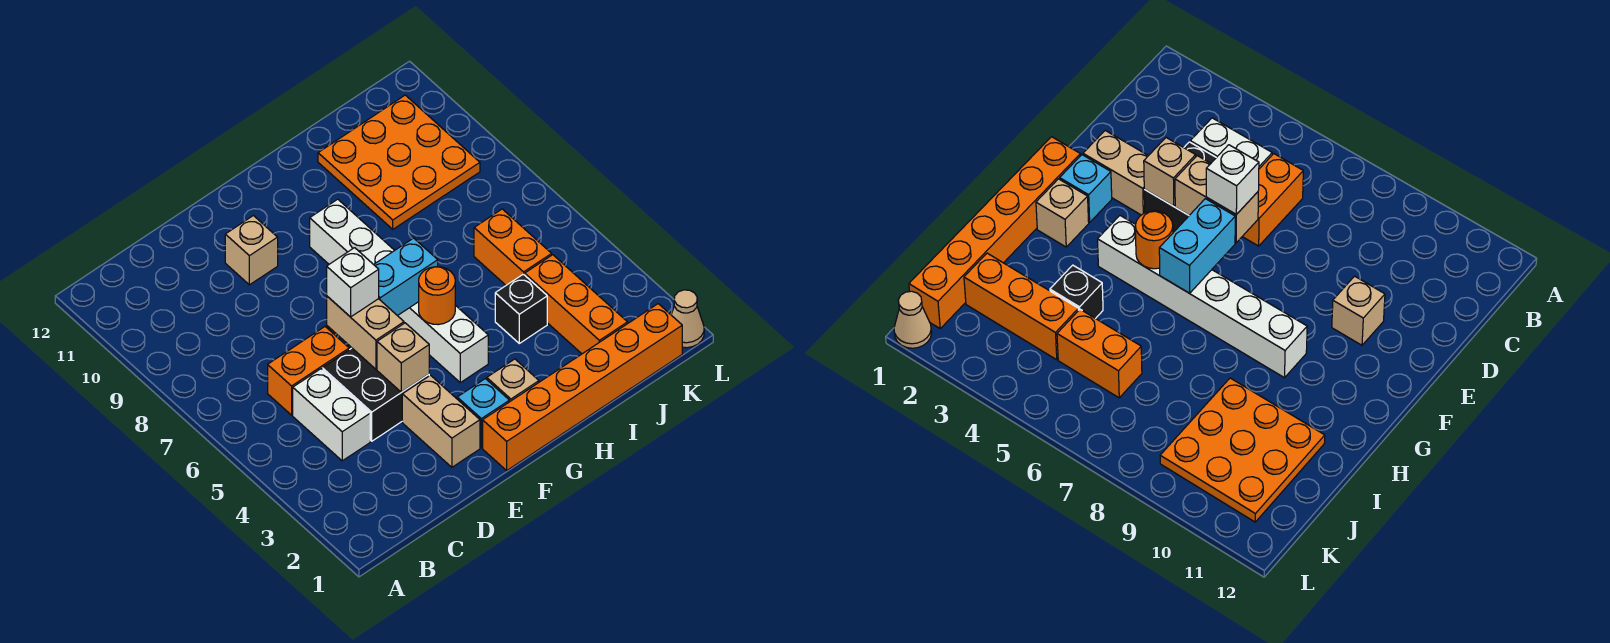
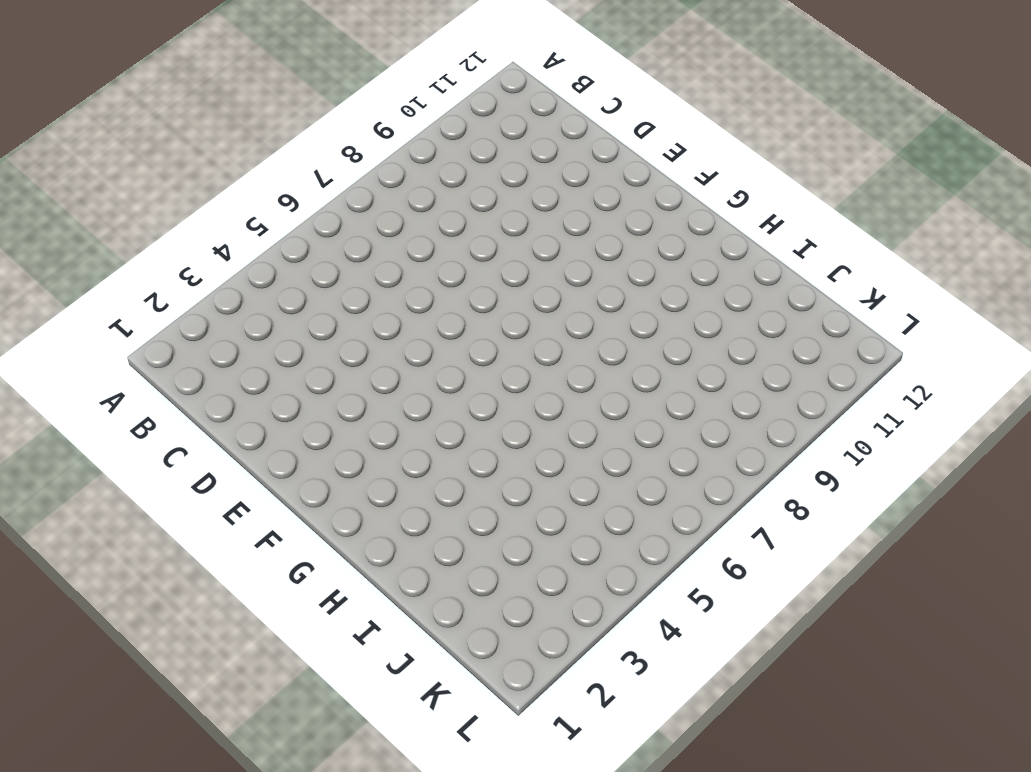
none -> white 1x2 brick [293,369,370,461]
none -> orange 1x2 brick [268,327,349,415]
none -> black 2x2 brick [322,348,429,441]

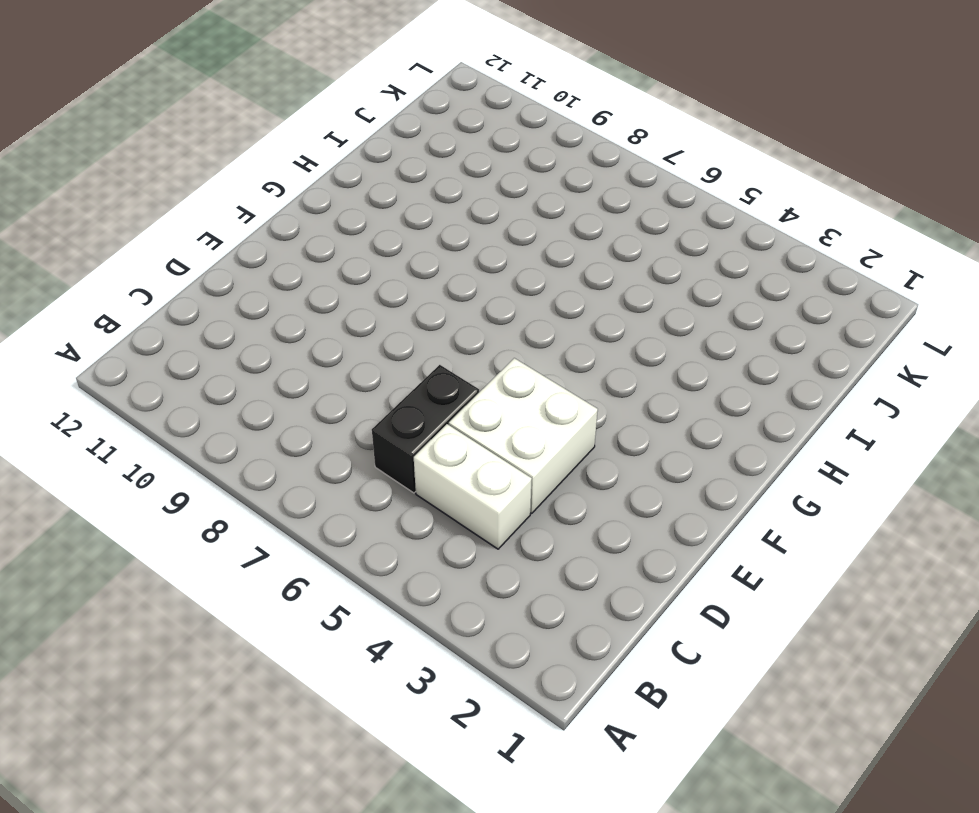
black 1x2 brick [372,365,479,493] -> orange 1x2 brick [268,327,349,415]
white 2x2 brick [449,358,598,514] -> black 2x2 brick [322,348,429,441]
none -> tan 1x2 brick [402,375,480,467]
none -> tan 1x1 brick [225,216,278,285]
none -> orange 1x6 brick [483,304,682,470]

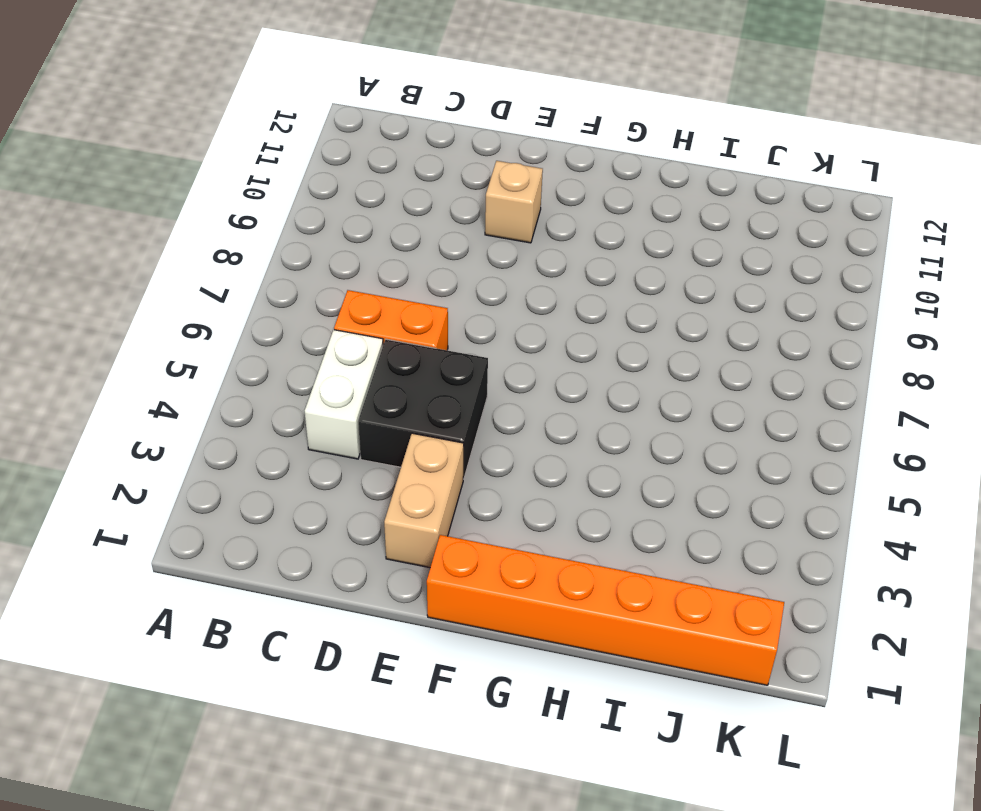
none -> cyan 1x1 brick [457,379,509,448]
none -> tan 1x1 brick [487,359,539,402]
none -> white 1x6 brick [310,199,488,382]

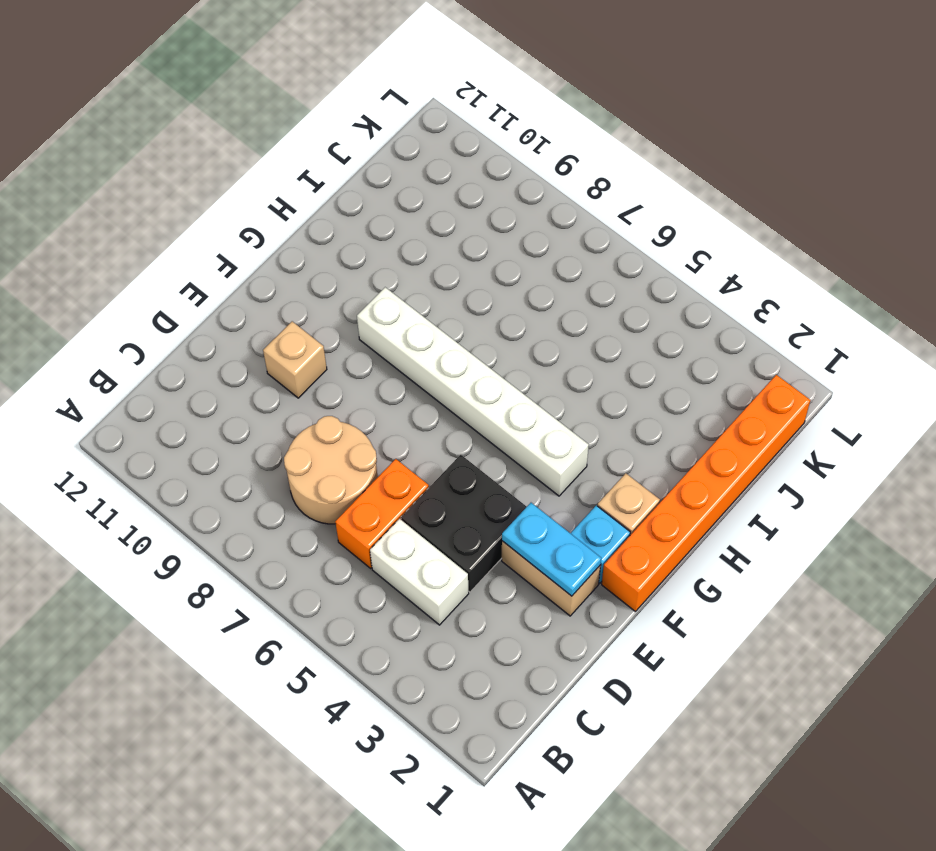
tan 2x2 round brick [284,416,378,524] -> none
cyan 1x2 plate [502,503,601,596] -> none
none -> black 1x1 brick [495,274,547,343]
none -> orange 3x3 plate [318,95,480,229]
none -> orange 1x3 brick [525,255,628,354]

